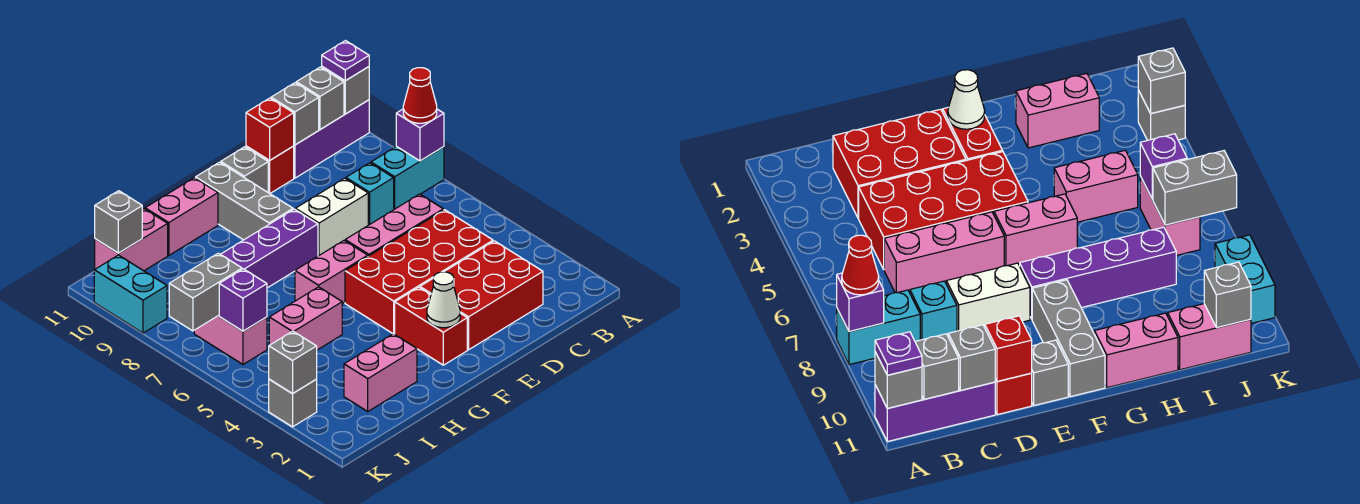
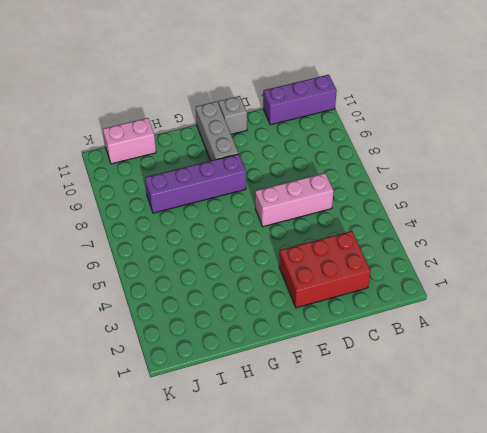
none -> cyan 1x2 brick [371,146,444,209]
none -> red 2x4 brick [345,210,493,334]
none -> cyan 1x1 brick [346,163,394,225]
none -> white 1x2 brick [295,178,368,256]

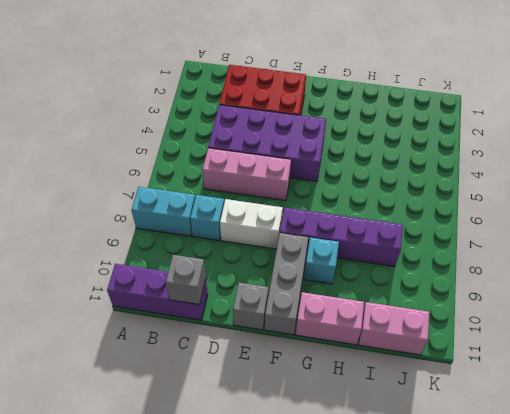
purple 2x4 brick [208,105,326,181] -> red 2x4 brick [345,210,493,334]
cyan 1x1 brick [304,237,339,284] -> none
none -> red 1x1 brick [246,146,294,193]
none -> red 1x2 brick [395,287,467,365]
none -> pink 1x2 brick [295,241,368,304]
none -> pink 1x2 brick [344,334,417,411]

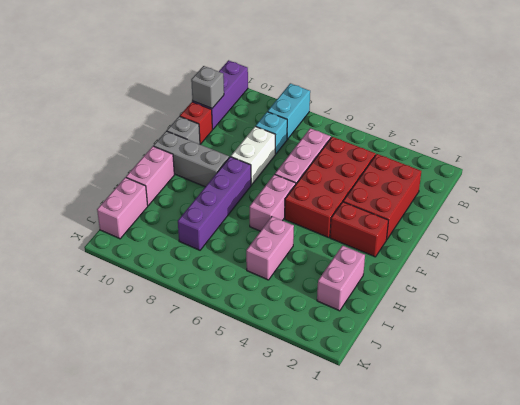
none -> pink 1x2 brick [194,315,267,364]
none -> grey 1x1 brick [269,379,317,427]
none -> cyan 1x2 brick [94,255,167,333]
none -> purple 1x1 brick [396,109,444,161]

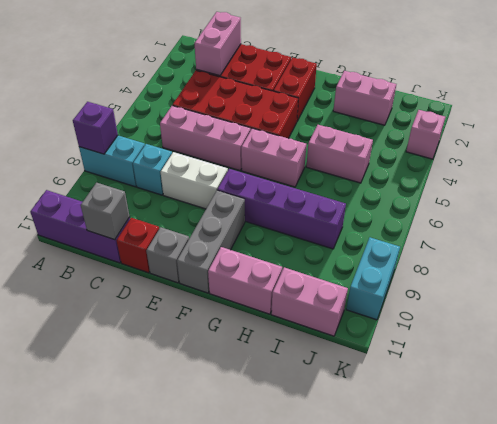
pink 1x2 brick [194,12,241,76] -> pink 1x2 brick moved to [194,315,267,364]
pink 1x1 brick [406,110,445,159] -> grey 1x1 brick [269,379,317,427]
none -> grey 1x1 brick [322,67,369,114]
none -> grey 1x1 brick [296,67,344,129]
none -> red 1x1 brick [246,98,294,160]
none -> white 1x1 cone [427,272,460,328]

